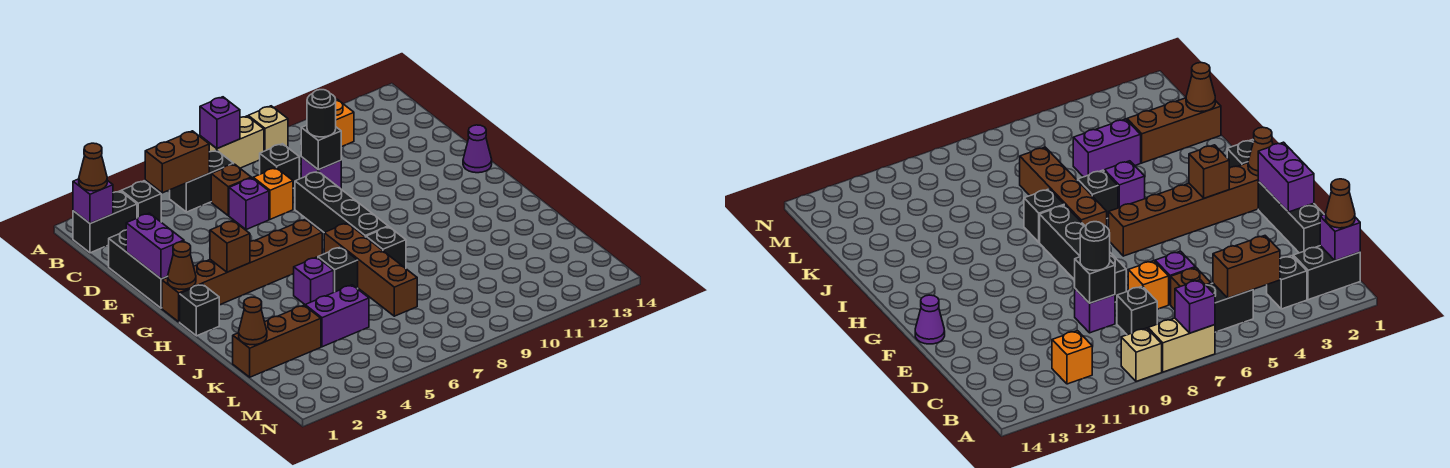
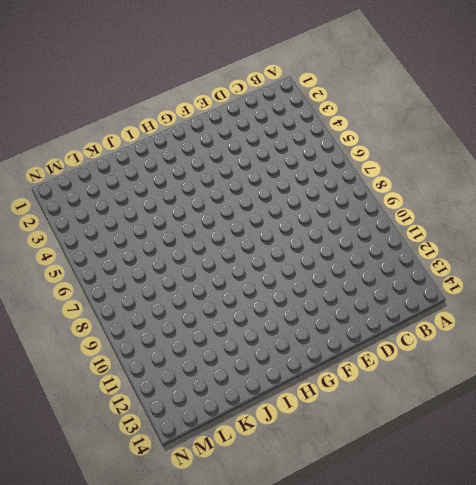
none -> tan 1x2 brick [200,116,264,168]
none -> tan 1x1 brick [248,106,288,151]
none -> black 1x2 brick [73,191,137,253]
none -> black 1x1 brick [121,181,161,222]

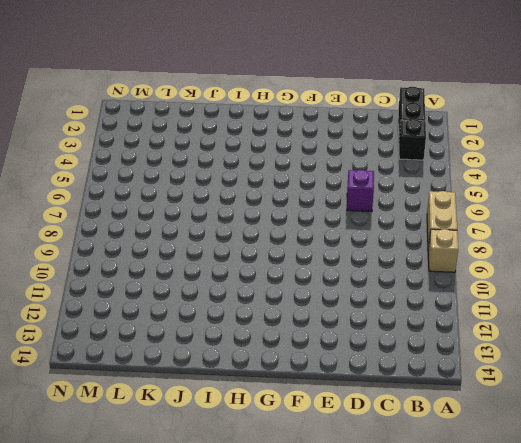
none -> black 1x2 brick [170,150,234,212]
none -> orange 1x1 brick [336,99,354,147]
none -> brown 1x1 brick [211,164,251,216]
none -> black 1x1 brick [260,144,299,188]

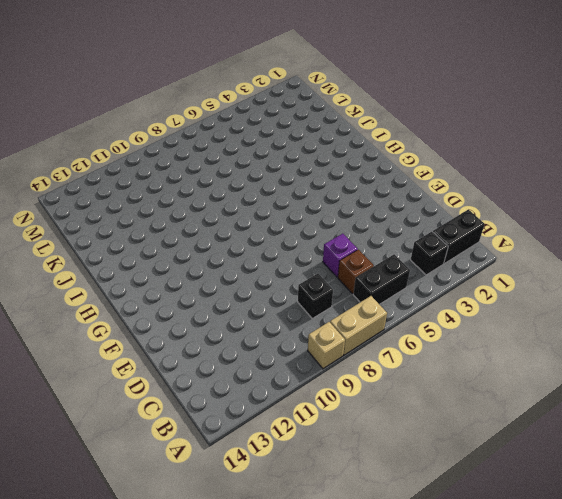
none -> orange 1x1 brick [336,99,354,147]
none -> black 1x3 brick [108,230,168,308]
none -> orange 1x1 brick [253,168,293,219]
none -> purple 1x1 brick [301,157,341,189]

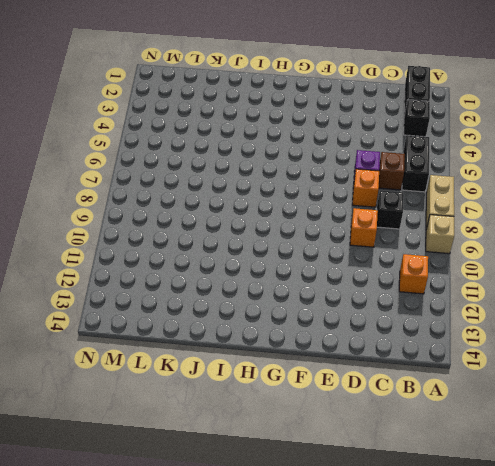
orange 1x1 brick [350,208,378,247] -> purple 1x1 brick [301,157,341,189]
none -> black 1x3 brick [108,230,168,308]
none -> black 1x4 brick [295,171,388,237]
none -> purple 1x1 cone [463,125,492,173]
none -> brown 1x6 brick [162,219,322,322]

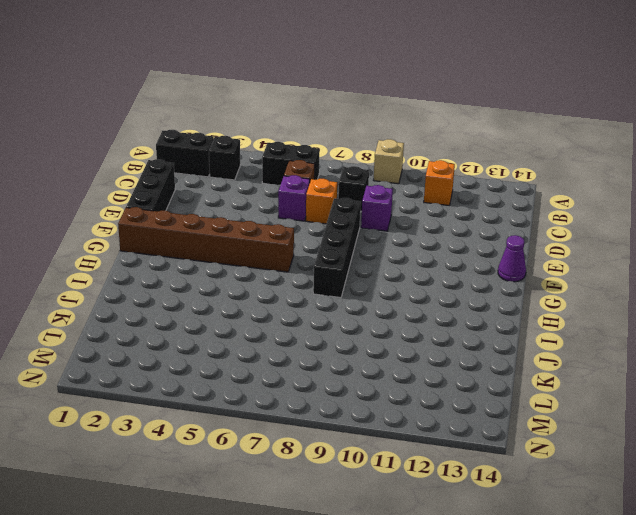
none -> tan 1x2 brick [200,116,264,168]
none -> black 1x1 brick [180,284,219,336]
none -> brown 1x4 brick [324,223,417,316]
none -> purple 1x1 brick [294,257,334,305]

